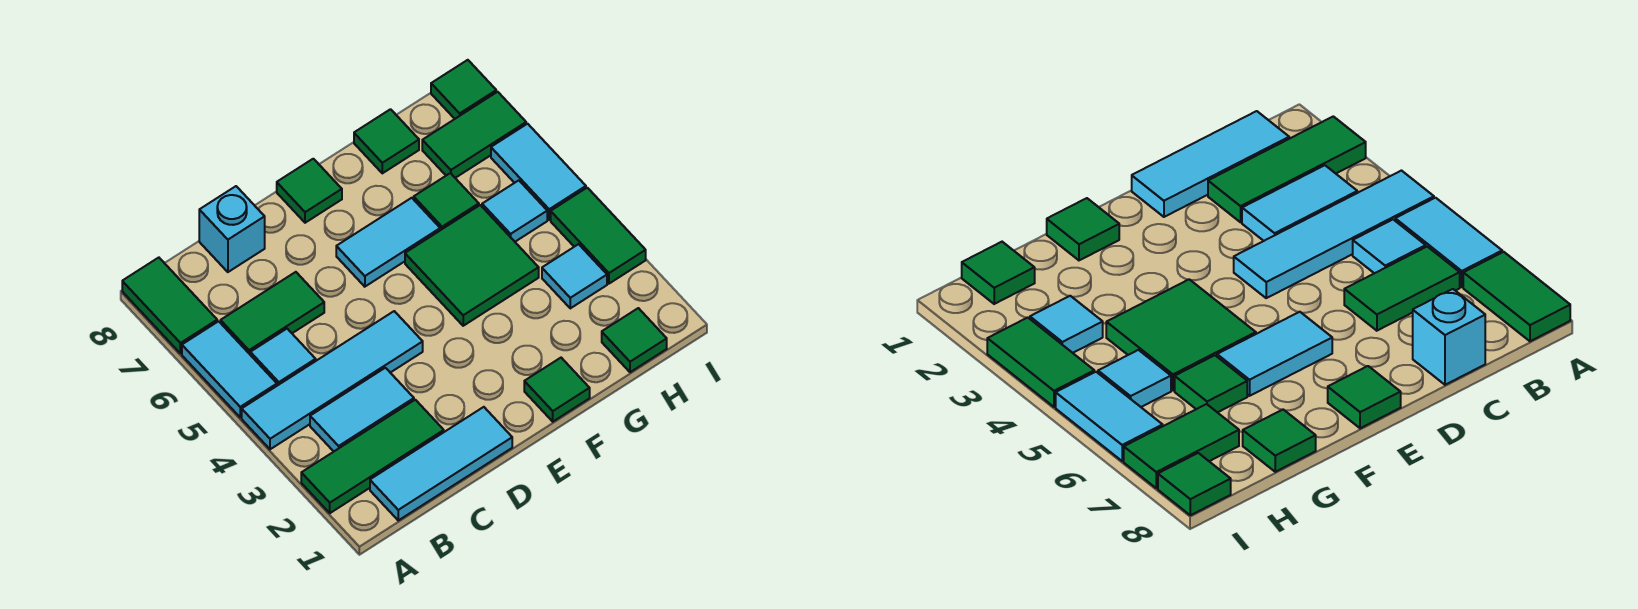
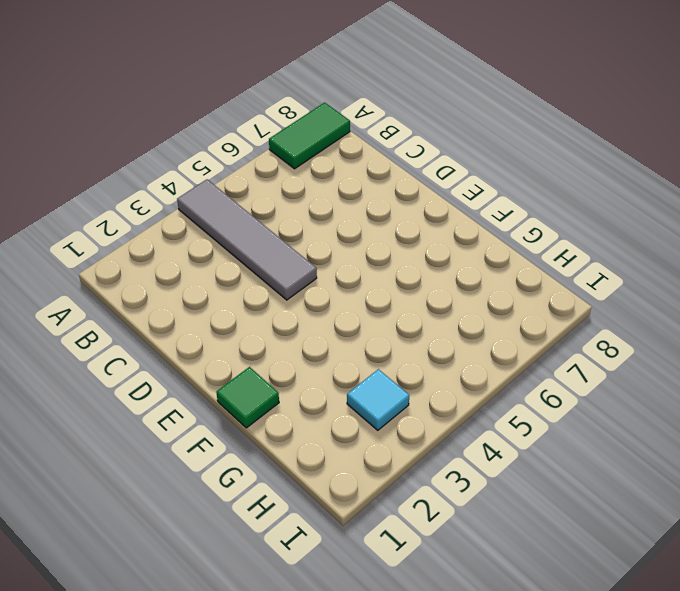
grey 1x4 tile [177,179,317,300] -> cyan 1x4 tile [242,311,423,449]
none -> green 1x3 tile [301,400,444,513]
none -> cyan 1x2 tile [182,321,277,417]
none -> cyan 1x3 tile [370,407,512,520]

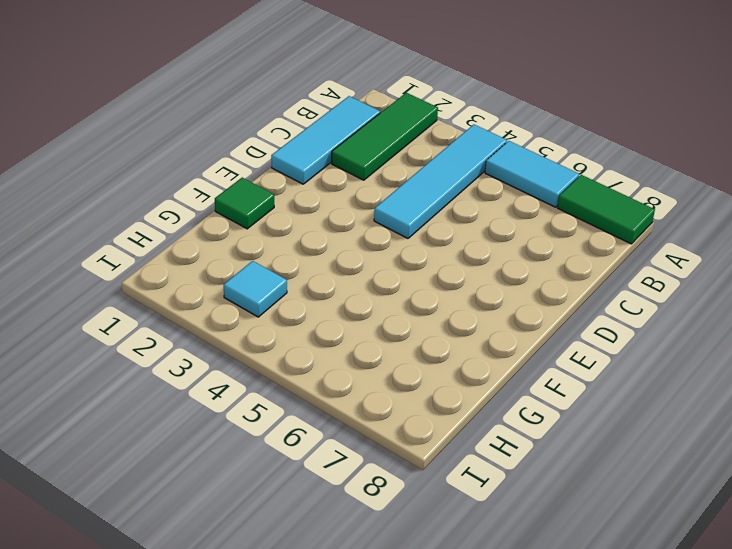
none -> cyan 1x2 tile [310,368,414,451]
none -> cyan 1x1 tile [250,329,316,386]
none -> green 1x2 tile [221,272,324,354]

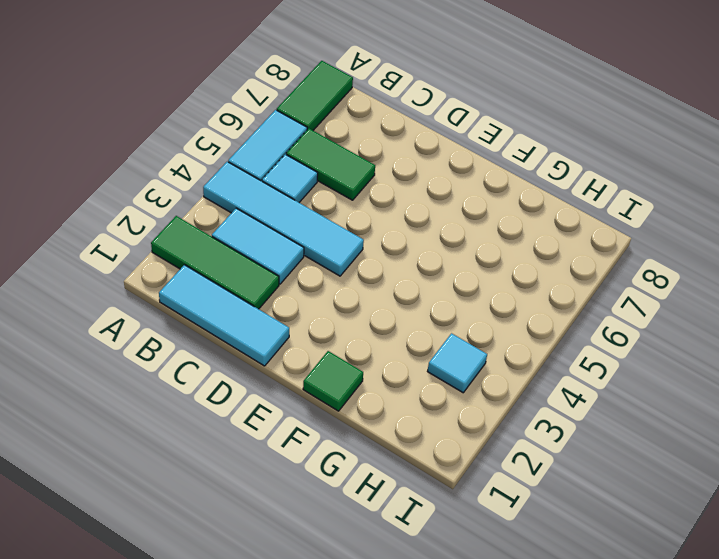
none -> cyan 1x1 brick [199,186,265,272]
none -> cyan 1x2 tile [336,198,440,287]
none -> green 1x1 tile [277,159,342,223]

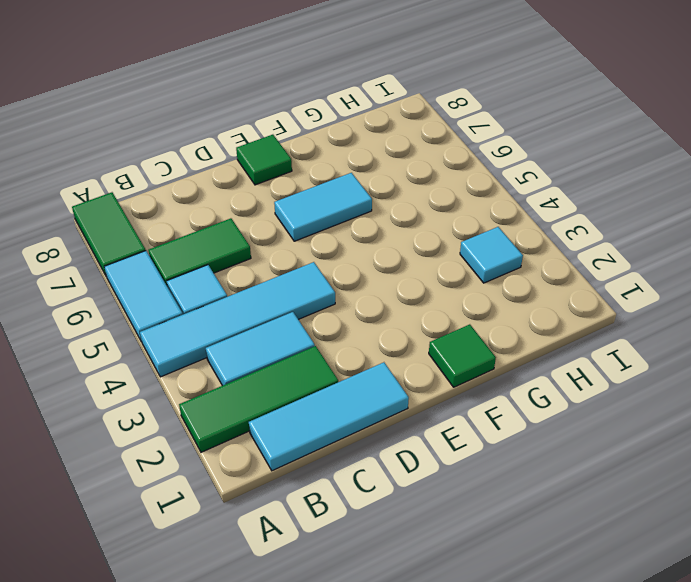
none -> cyan 1x1 brick [199,186,265,272]
none -> green 2x2 tile [405,205,539,326]
none -> green 1x1 tile [414,173,479,230]

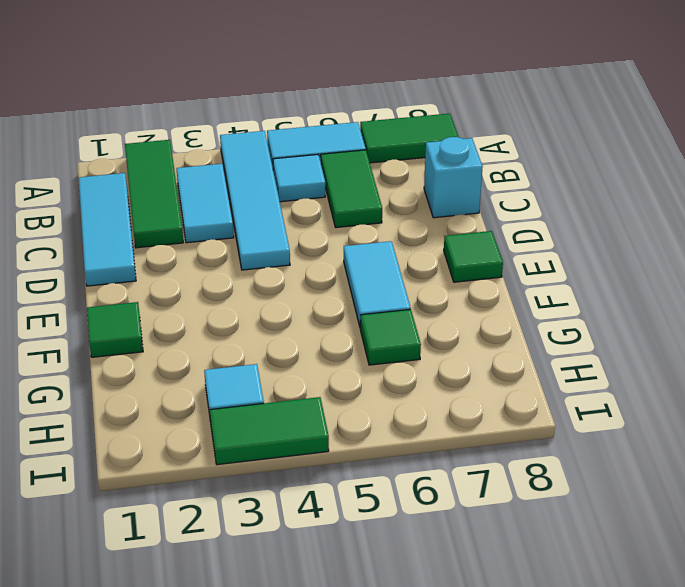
none -> green 2x2 tile [405,205,539,326]
none -> green 1x1 tile [354,109,419,173]
none -> green 1x1 tile [602,308,667,372]

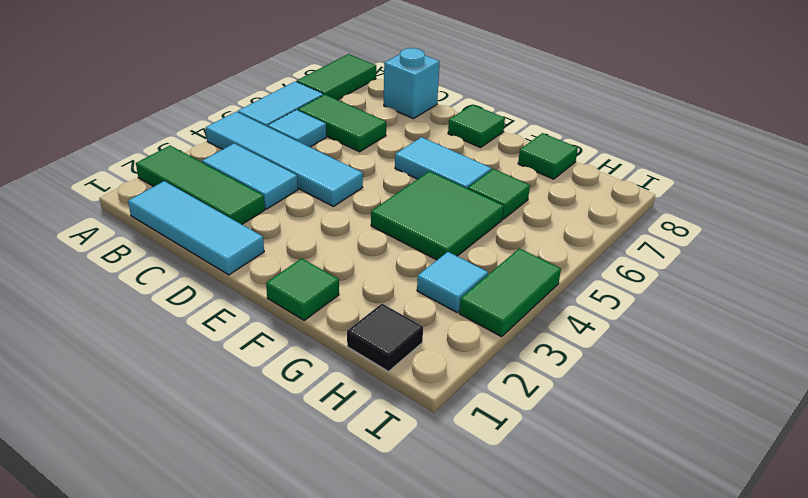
black 1x1 tile [347,304,423,372] -> green 1x1 tile [602,308,667,372]
none -> cyan 1x1 tile [482,180,547,242]
none -> green 1x2 tile [422,92,526,178]
none -> cyan 1x2 tile [491,124,586,220]

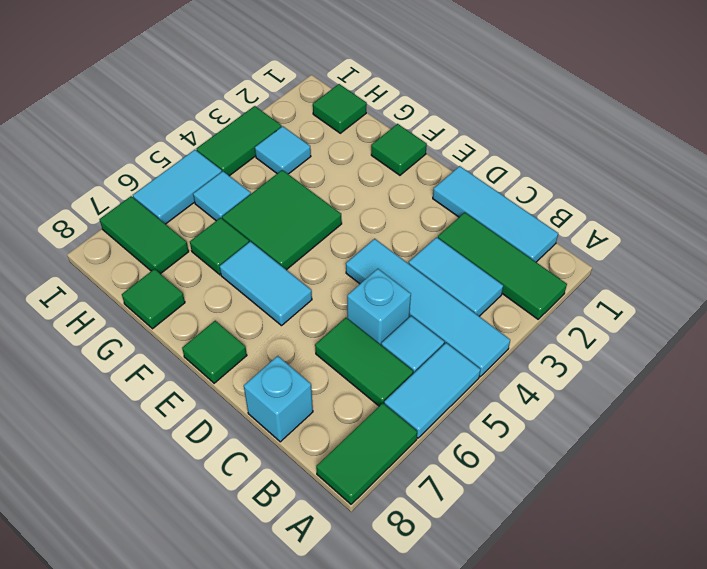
cyan 1x1 brick [347,269,411,345] -> none
none -> green 1x1 tile [431,60,496,119]

